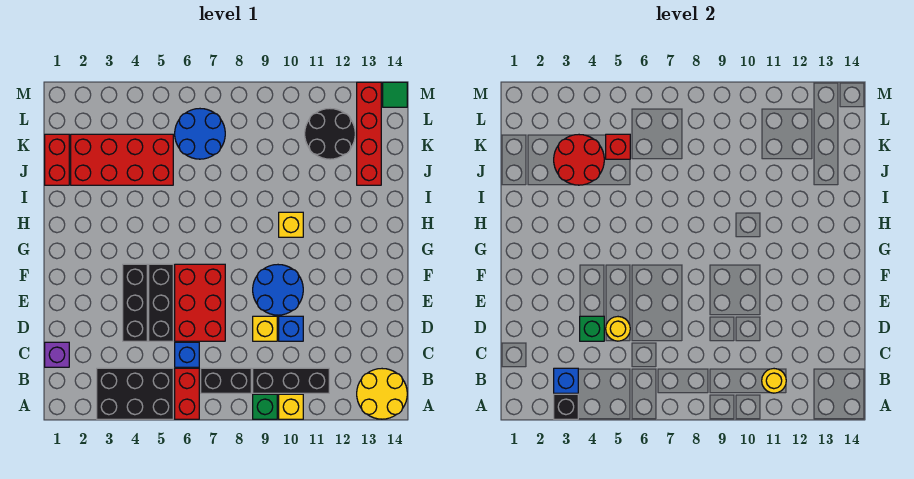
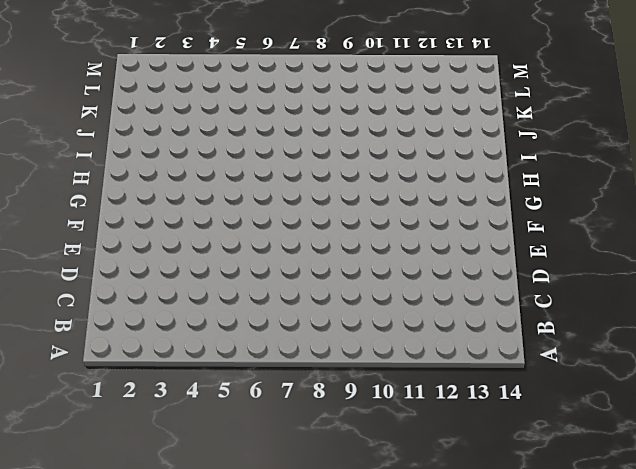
none -> black 2x3 brick [97,368,173,419]
none -> red 1x2 brick [175,368,199,419]
none -> green 1x1 brick [253,394,277,419]

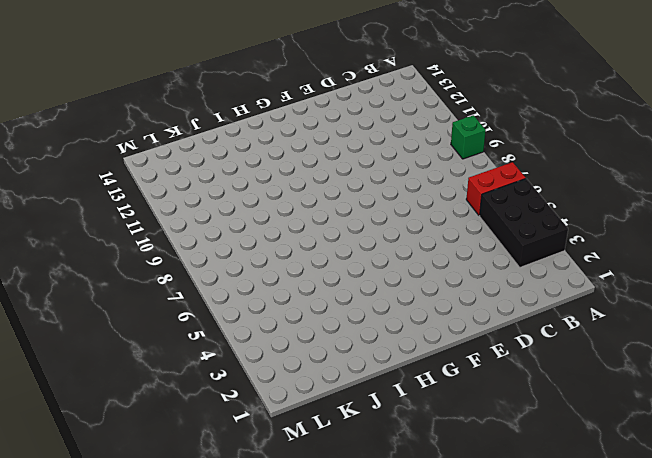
none -> yellow 1x1 brick [279,394,303,419]
none -> yellow 2x2 round brick [357,369,407,419]
none -> black 1x2 brick [201,368,251,393]

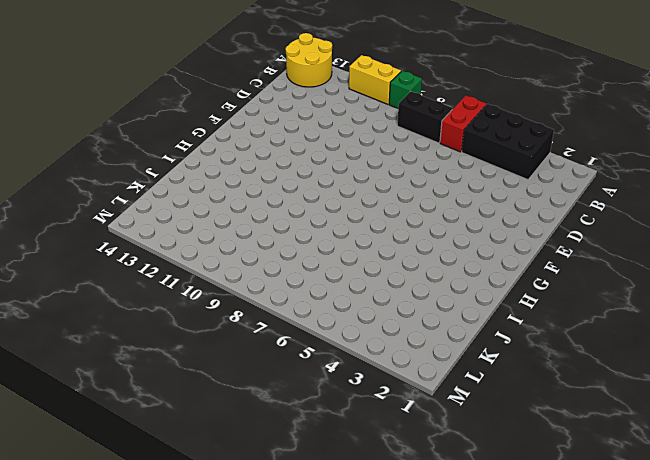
yellow 1x2 brick [349,55,401,104] -> yellow 1x1 brick [279,394,303,419]
none -> black 1x3 brick [253,368,329,393]
none -> purple 1x1 brick [45,342,69,367]
none -> blue 1x1 brick [175,342,199,367]

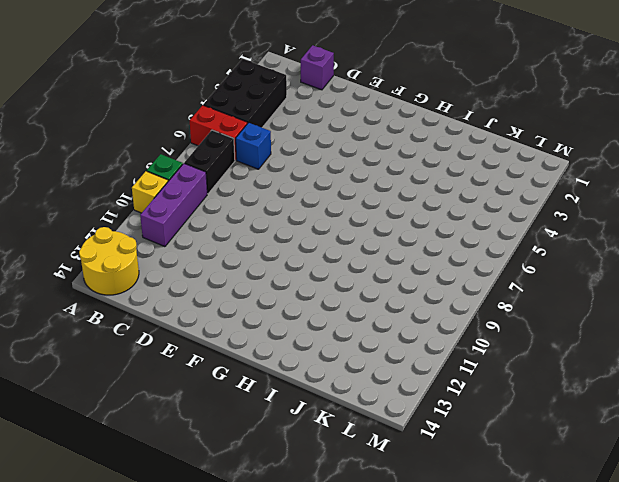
purple 1x3 brick [140,163,207,247] -> black 1x3 brick [253,368,329,393]
none -> black 1x3 brick [123,264,147,341]
none -> black 1x3 brick [149,264,173,341]
none -> red 2x3 brick [175,264,225,341]

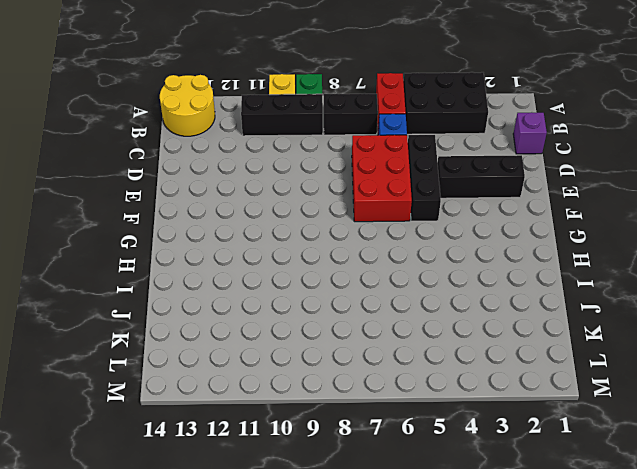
black 1x3 brick [438,155,525,198] -> black 1x3 brick turned to [123,264,147,341]
none -> yellow 1x1 brick [253,316,277,341]
none -> blue 1x1 brick [279,316,303,341]
none -> blue 2x2 round brick [253,265,303,315]

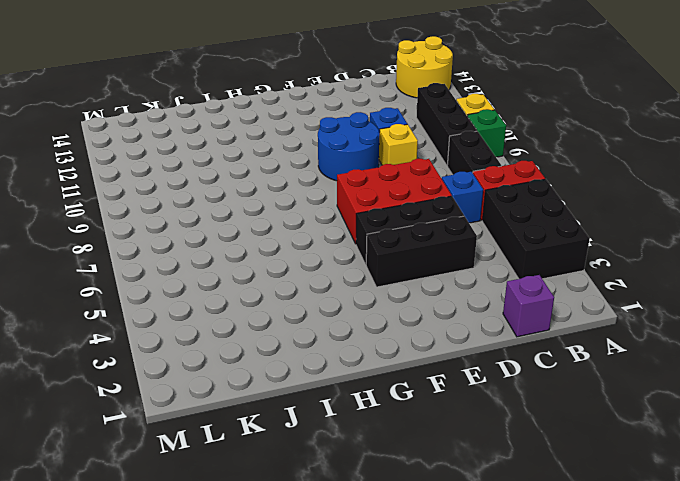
none -> yellow 1x1 brick [279,212,303,237]
none -> red 1x2 brick [45,134,69,185]
none -> red 2x4 brick [71,134,173,185]

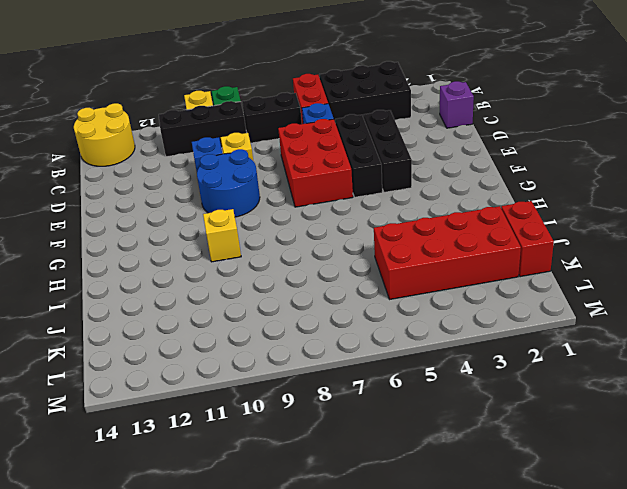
none -> red 1x4 brick [357,82,381,185]
none -> blue 2x2 round brick [175,109,225,159]
none -> black 2x2 round brick [305,109,355,159]

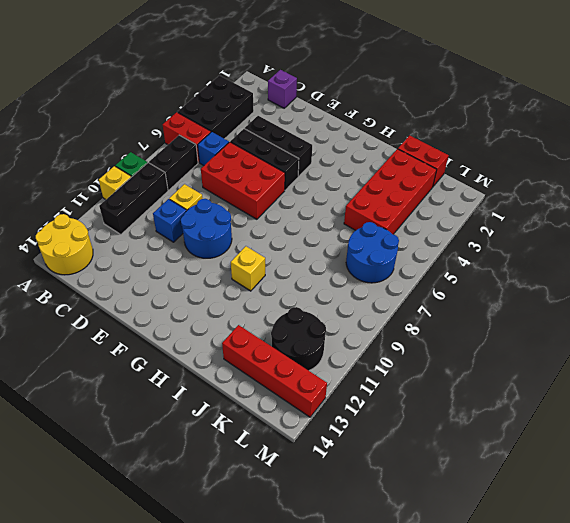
none -> green 1x1 tile [383,82,407,107]
none -> black 1x1 brick [554,394,578,419]
none -> blue 1x1 brick [554,368,578,393]

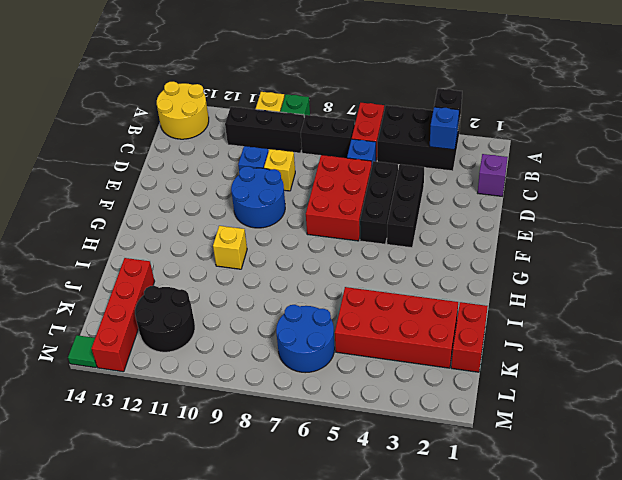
none -> yellow 1x1 round brick [762,369,786,393]
none -> green 1x1 brick [580,316,604,341]
none -> yellow 1x1 round brick [606,317,630,341]

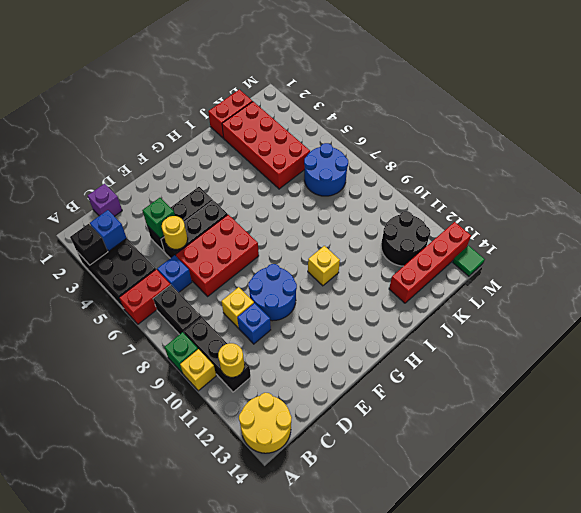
none -> red 2x2 round brick [554,135,604,185]
none -> red 1x1 brick [606,134,630,159]

